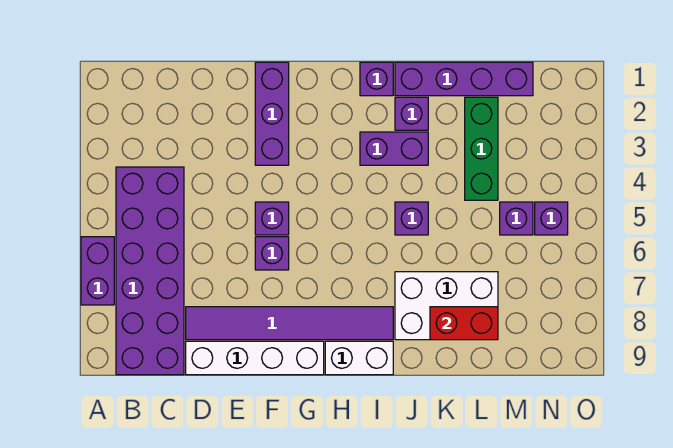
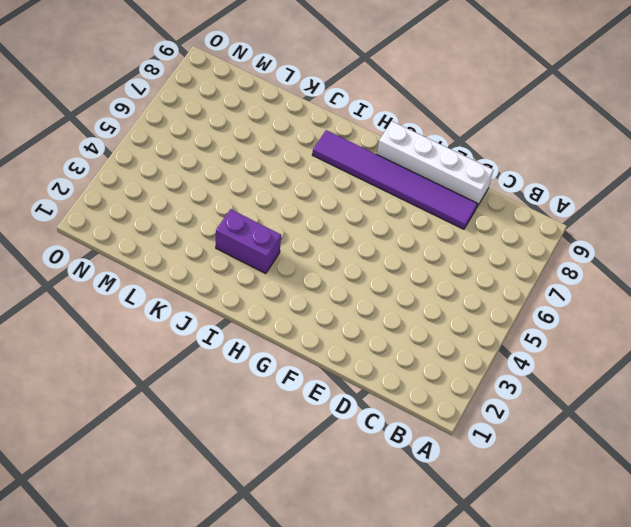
none -> purple 1x2 brick [81,237,114,305]
none -> purple 2x6 brick [116,167,184,375]
none -> purple 1x3 brick [255,62,289,165]

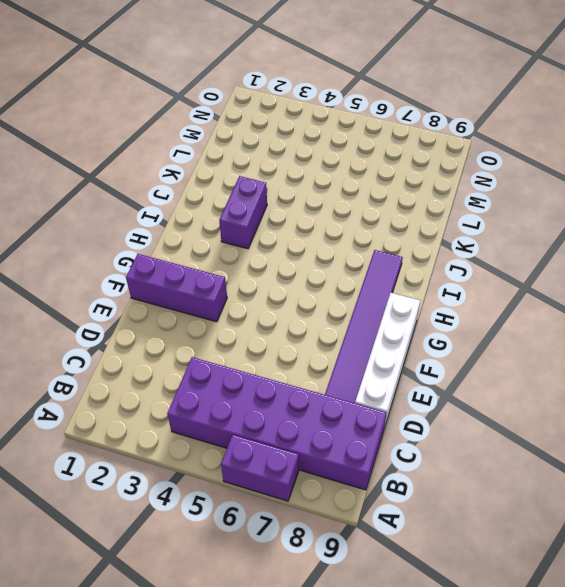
none -> purple 1x1 brick [255,202,289,235]
none -> purple 1x1 brick [255,237,289,270]
none -> white 1x2 brick [325,341,393,375]

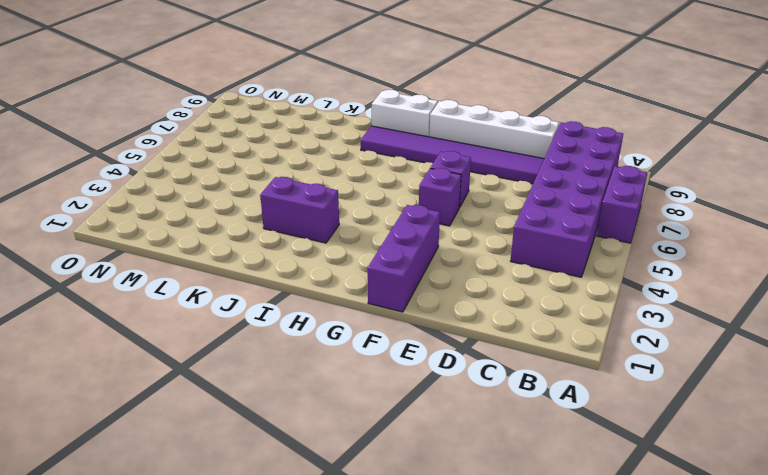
none -> purple 1x1 brick [360,62,393,96]
none -> purple 1x4 brick [395,62,533,96]
none -> purple 1x1 brick [395,97,428,130]

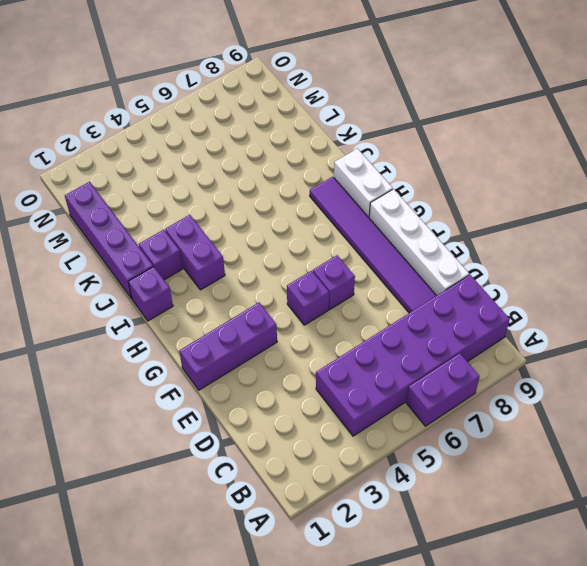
none -> purple 1x1 brick [395,202,428,235]
none -> white 2x3 brick [395,272,498,340]
none -> green 1x3 brick [465,97,498,200]

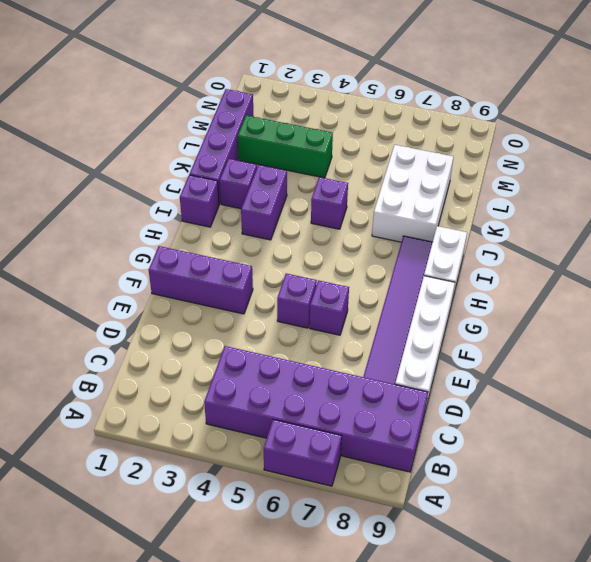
none -> purple 1x1 brick [500,202,533,235]
none -> purple 1x1 brick [535,202,568,235]
none -> red 1x2 brick [430,307,498,340]

